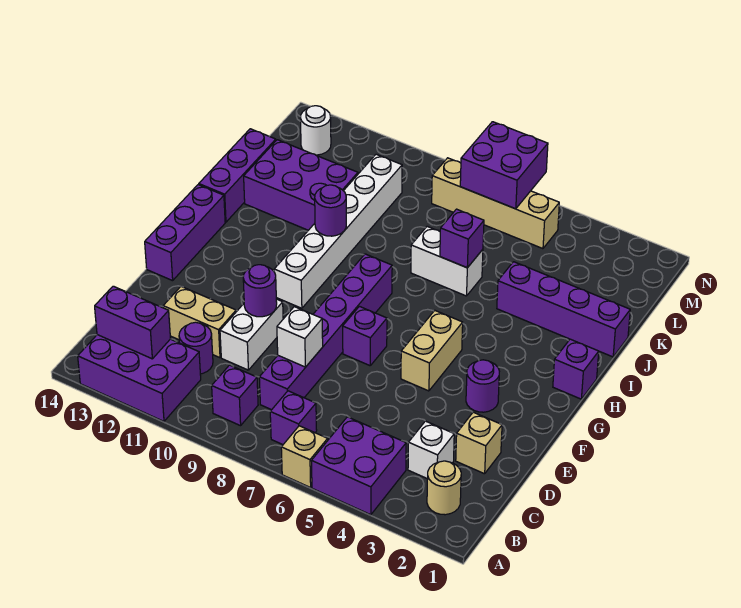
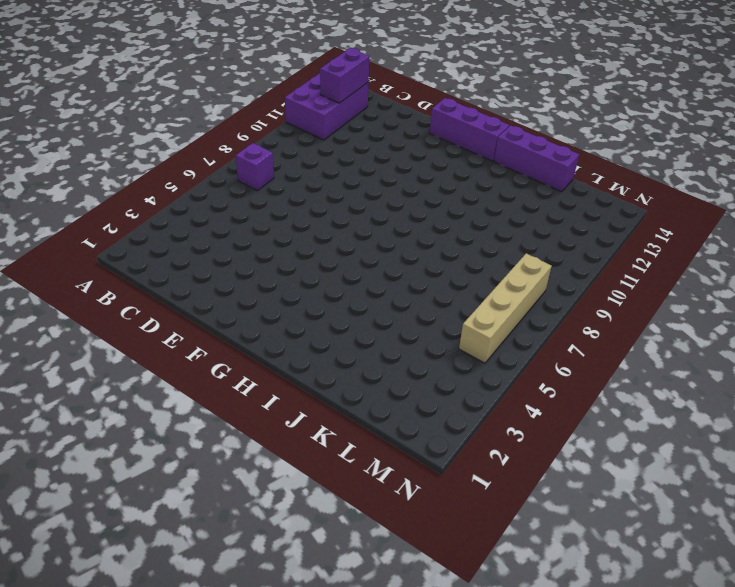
none -> purple 2x2 brick [312,417,406,515]
none -> tan 1x1 brick [281,426,328,488]
none -> tan 1x1 round brick [427,461,461,515]
none -> purple 1x1 brick [212,365,258,426]

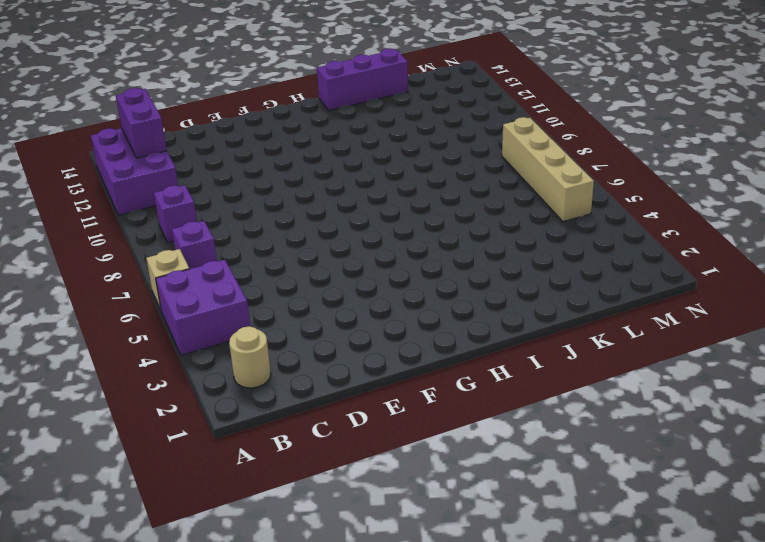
none -> white 1x1 brick [408,421,454,479]
none -> purple 1x6 brick [259,254,392,410]
none -> purple 1x1 round brick [179,322,213,374]
none -> tan 1x1 brick [456,412,502,474]

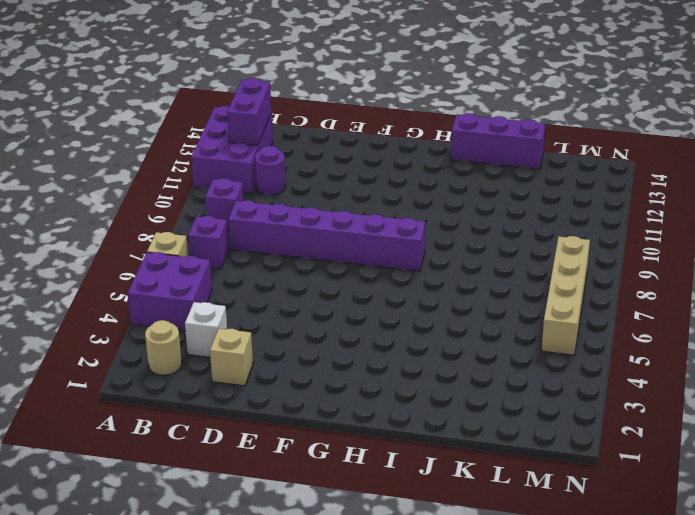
none -> white 1x2 brick [220,299,283,370]
none -> tan 1x2 brick [163,287,236,358]
none -> purple 1x1 round brick [466,360,499,412]
none -> tan 1x2 brick [401,311,463,391]

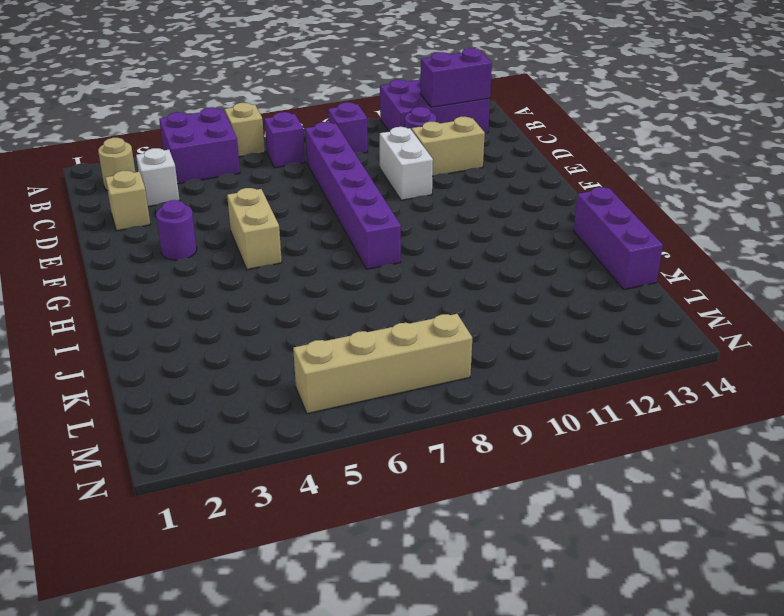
none -> purple 1x1 brick [343,306,387,366]
none -> purple 1x3 brick [145,185,225,281]
none -> white 1x6 brick [274,154,402,308]
none -> purple 1x1 brick [553,339,599,399]

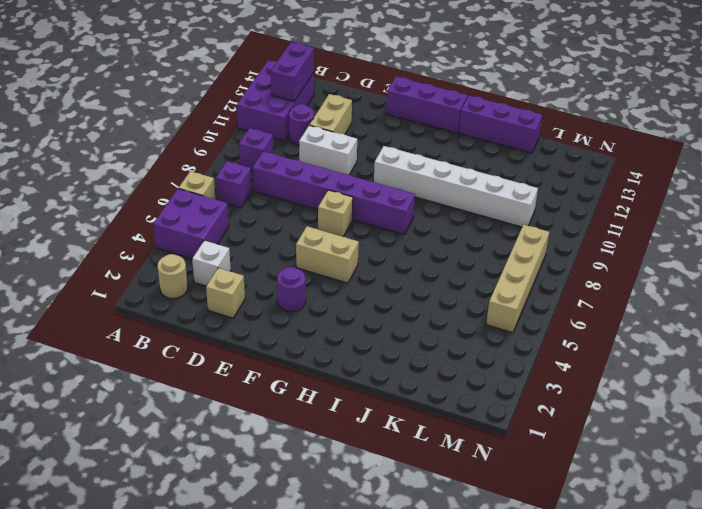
tan 1x1 brick [318,190,353,236] -> purple 1x1 brick [343,306,387,366]
none -> purple 1x1 brick [553,339,599,399]
none -> purple 1x4 brick [497,262,630,357]
none -> white 1x2 brick [411,226,483,296]
none -> purple 2x3 brick [244,140,358,230]

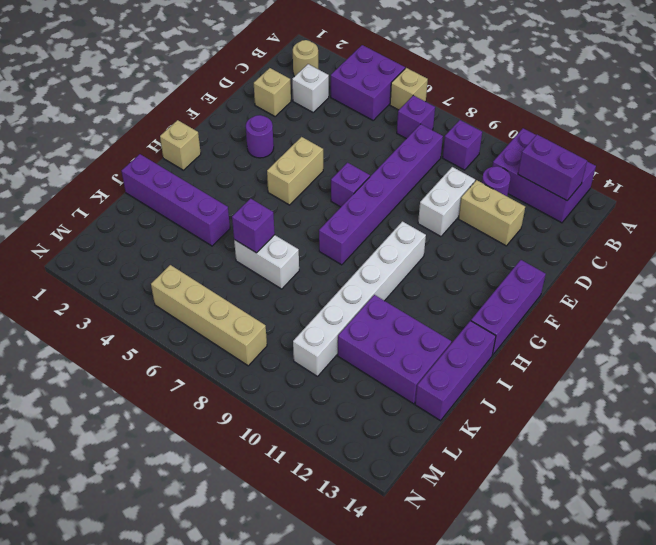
tan 1x1 brick [160,120,201,170] -> purple 1x1 brick [553,339,599,399]
none -> white 1x1 round brick [301,106,331,155]
none -> white 1x1 brick [277,307,323,367]
none -> purple 1x1 round brick [243,265,277,317]
none -> purple 1x1 round brick [315,185,346,236]

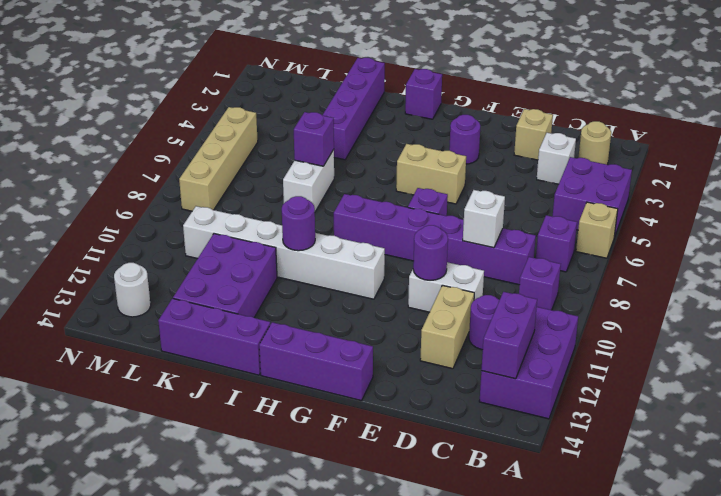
none -> purple 2x2 brick [460,122,548,209]

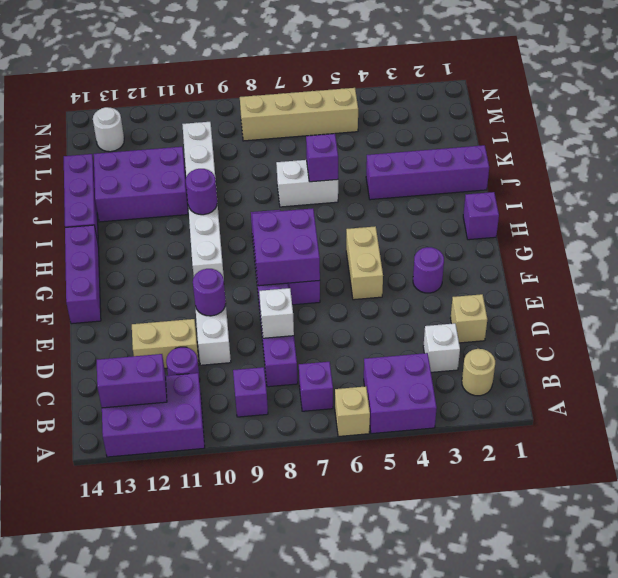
purple 2x2 brick [252,208,320,286] -> purple 2x2 brick moved to [460,122,548,209]

